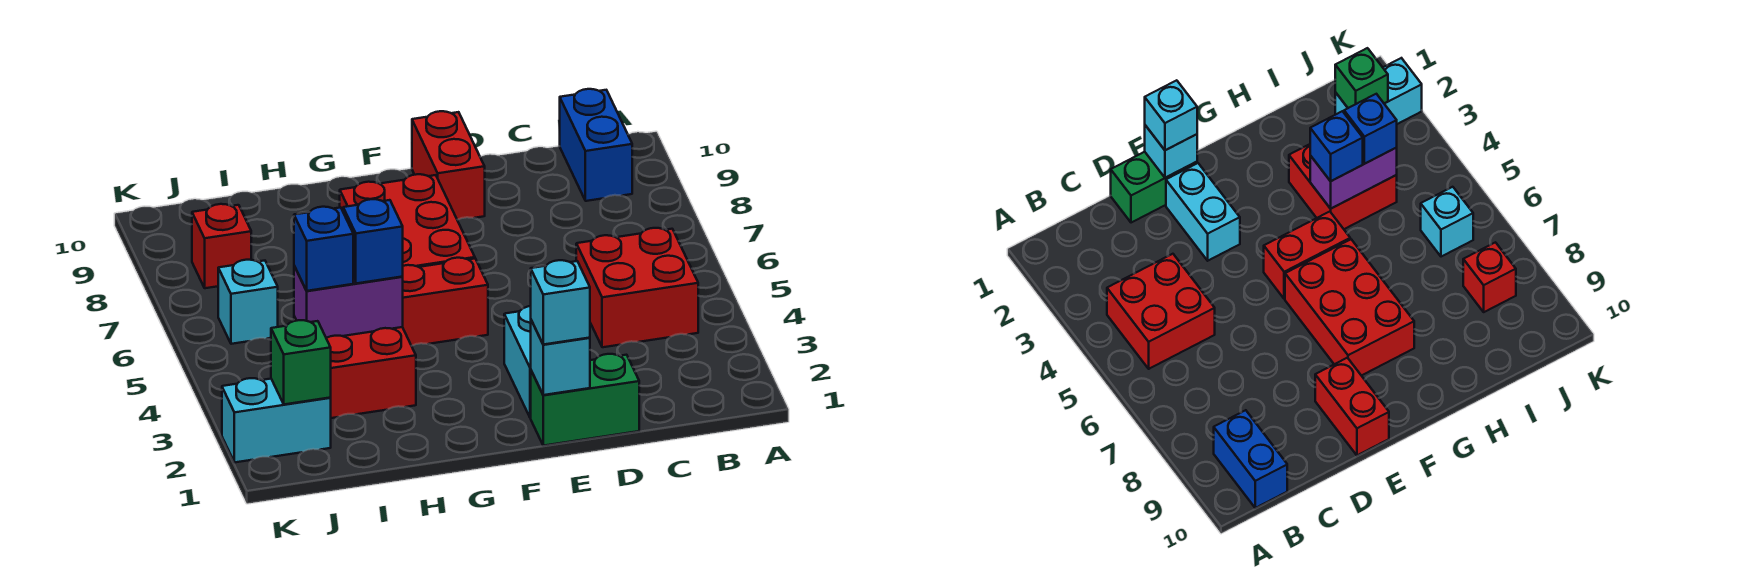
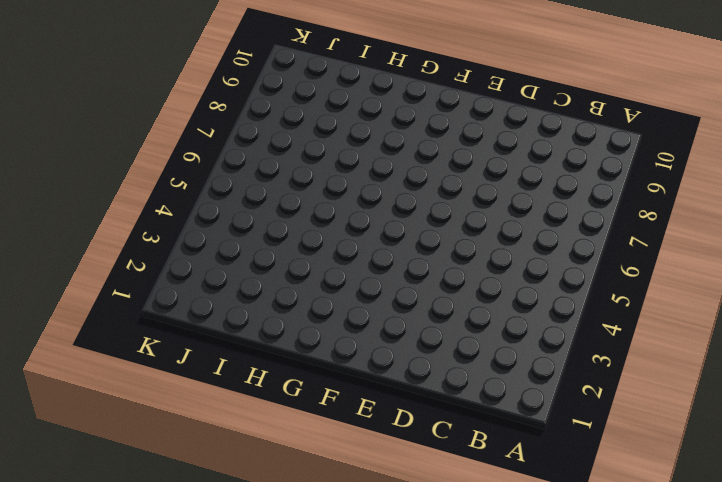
none -> red 2x2 brick [576,228,698,347]
none -> blue 1x2 brick [560,89,632,201]
none -> green 1x2 brick [531,354,639,446]

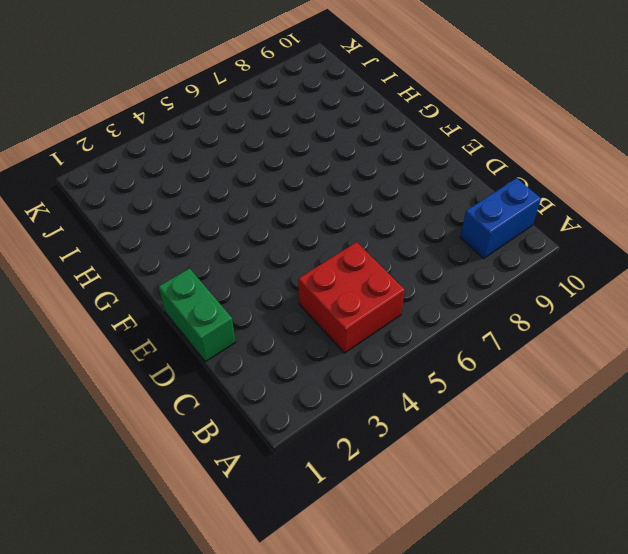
none -> cyan 1x2 brick [504,306,531,418]
none -> red 1x2 brick [412,111,485,220]
none -> red 1x2 brick [403,258,488,346]

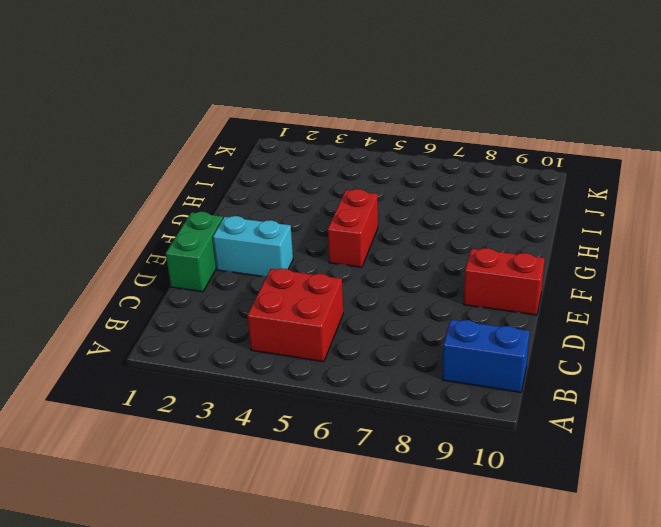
none -> red 2x3 brick [340,174,475,267]
none -> red 2x2 brick [294,317,416,418]
none -> cyan 1x2 brick [222,378,331,462]

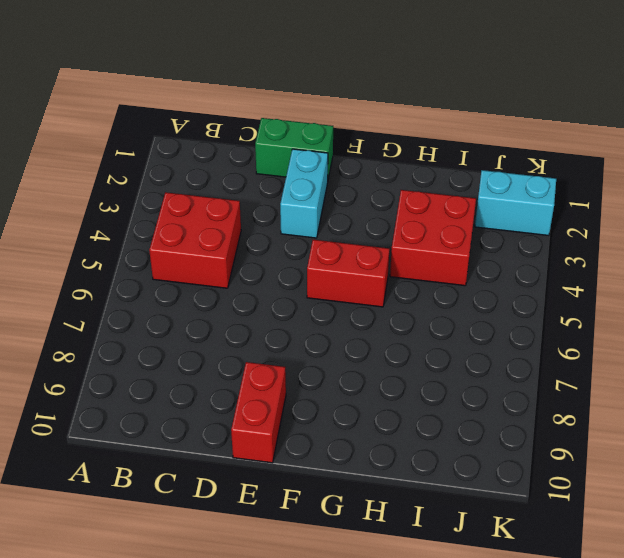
none -> blue 1x2 brick [560,89,632,201]
none -> red 2x3 brick [340,174,475,267]
none -> cyan 1x1 brick [218,260,278,344]

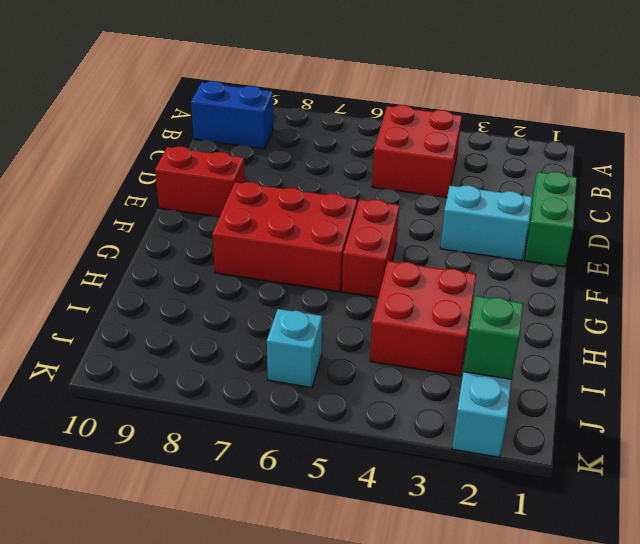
none -> red 1x1 brick [192,204,251,288]
none -> cyan 1x1 brick [531,320,590,395]
none -> purple 1x2 brick [294,266,403,338]

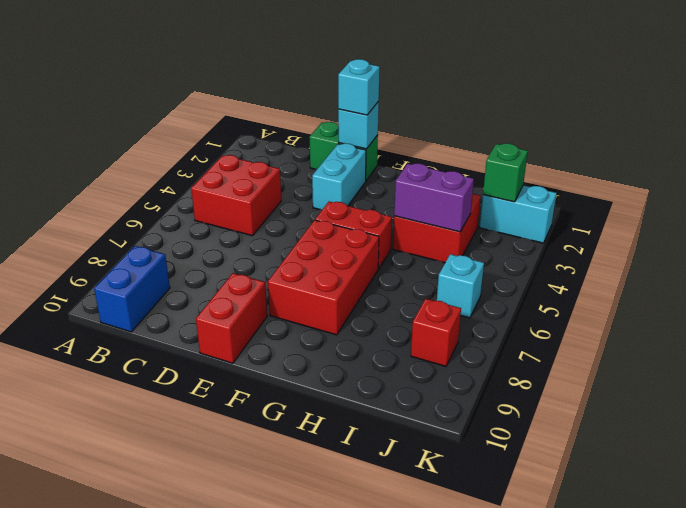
none -> blue 1x1 brick [343,199,403,283]
none -> blue 1x1 brick [294,207,353,291]

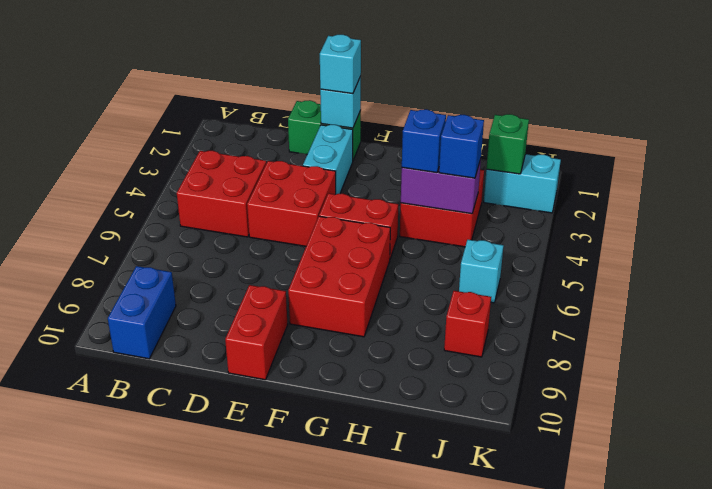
red 2x2 brick [247,161,336,246] -> none

